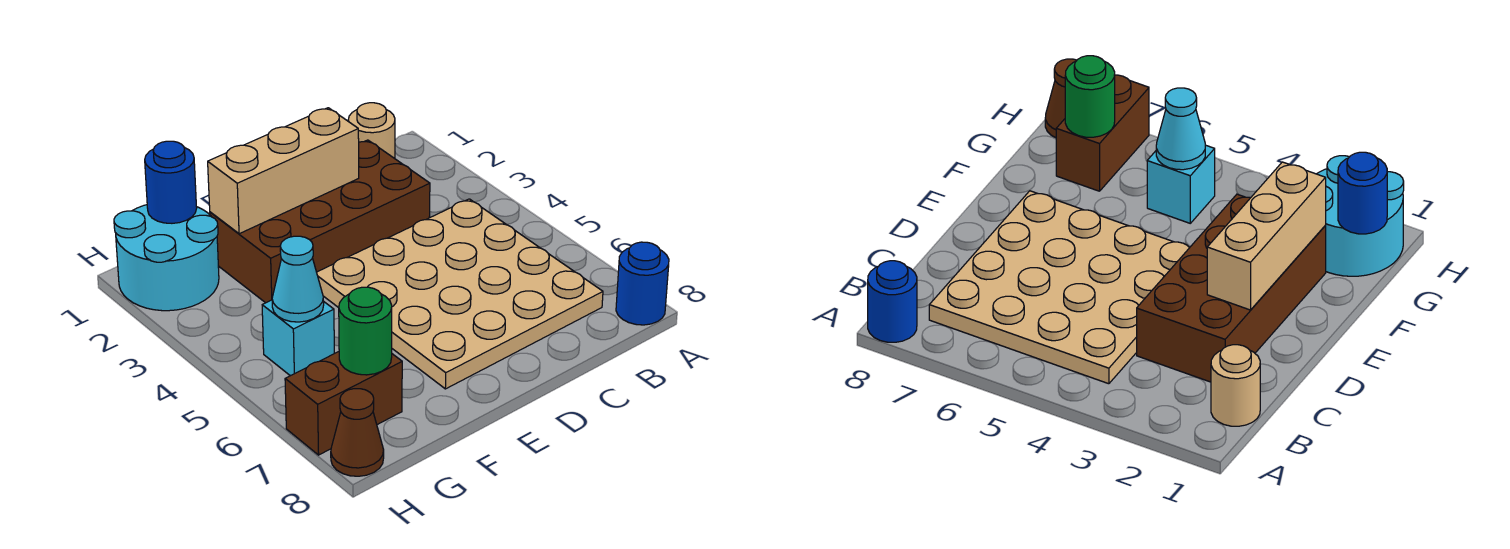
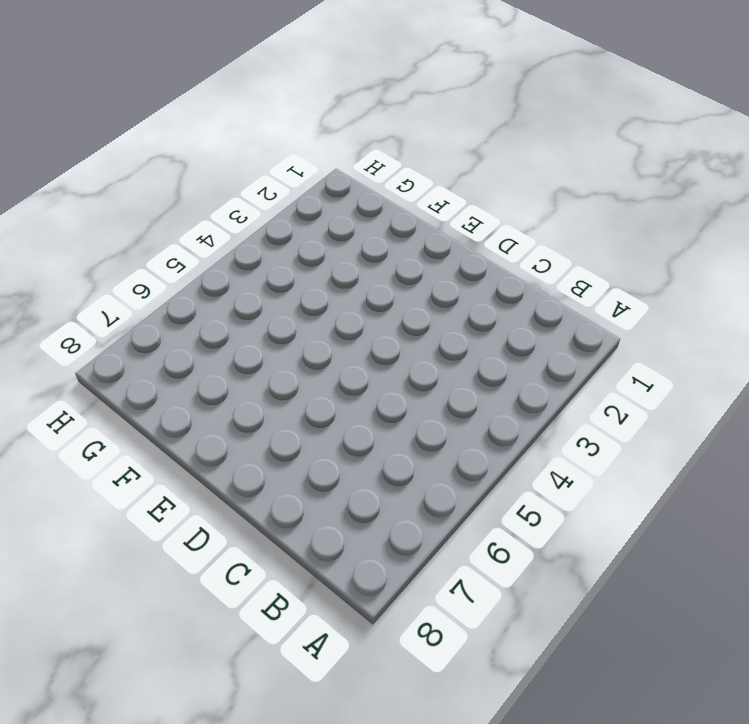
none -> blue 1x1 round brick [616,242,669,325]
none -> tan 1x1 round brick [348,103,395,159]
none -> tan 4x4 plate [317,199,603,389]

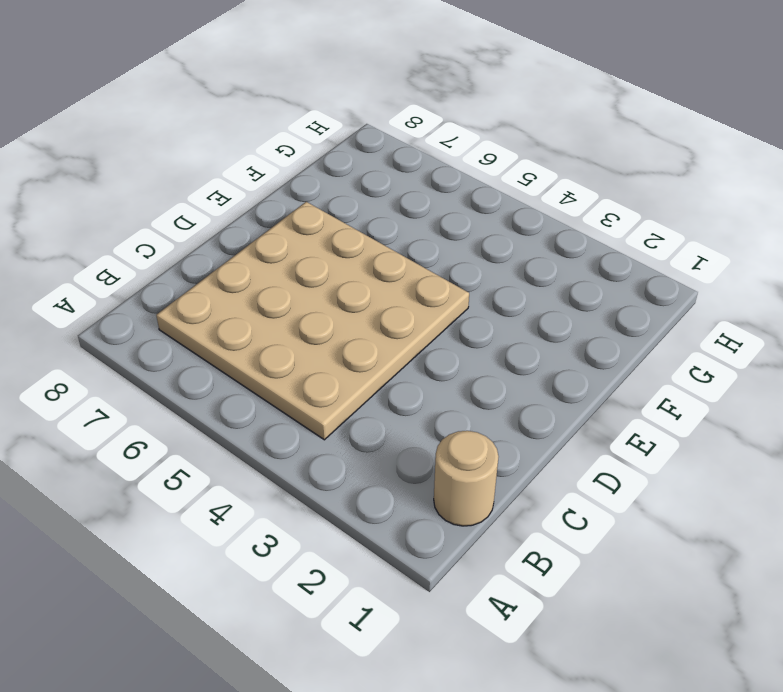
none -> blue 1x1 round brick [616,242,669,325]
none -> brown 2x4 brick [210,140,430,303]
none -> cyan 2x2 round brick [114,205,219,311]

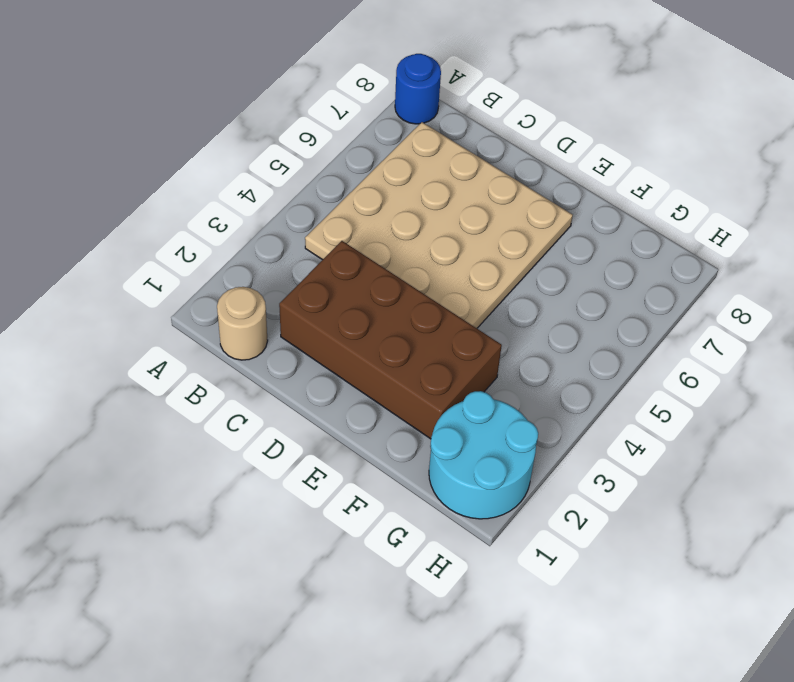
none -> cyan 1x1 brick [262,300,334,376]
none -> brown 1x2 brick [285,352,402,455]
none -> brown 1x1 cone [331,389,384,476]

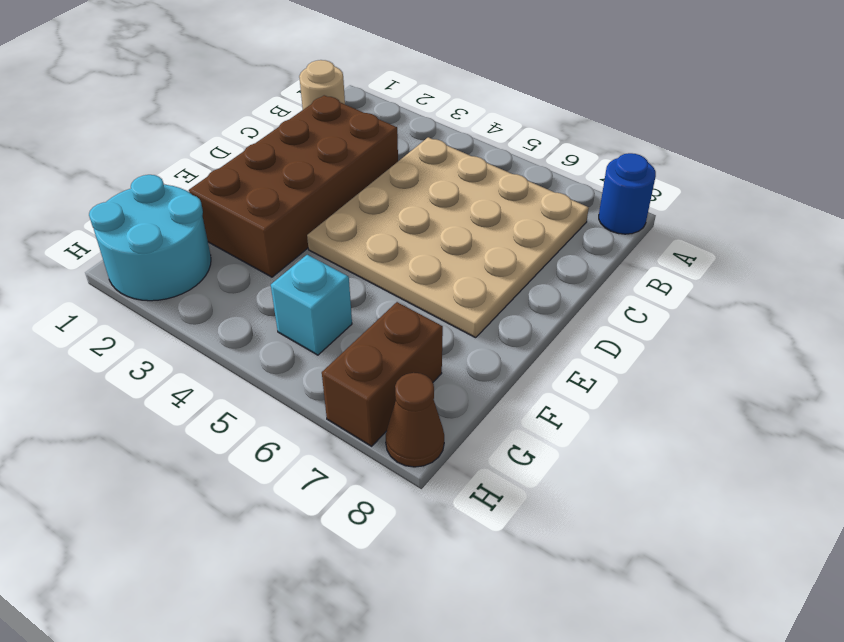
none -> tan 1x3 brick [208,108,359,234]
none -> blue 1x1 round brick [145,141,197,223]
none -> cyan 1x1 cone [272,236,324,322]

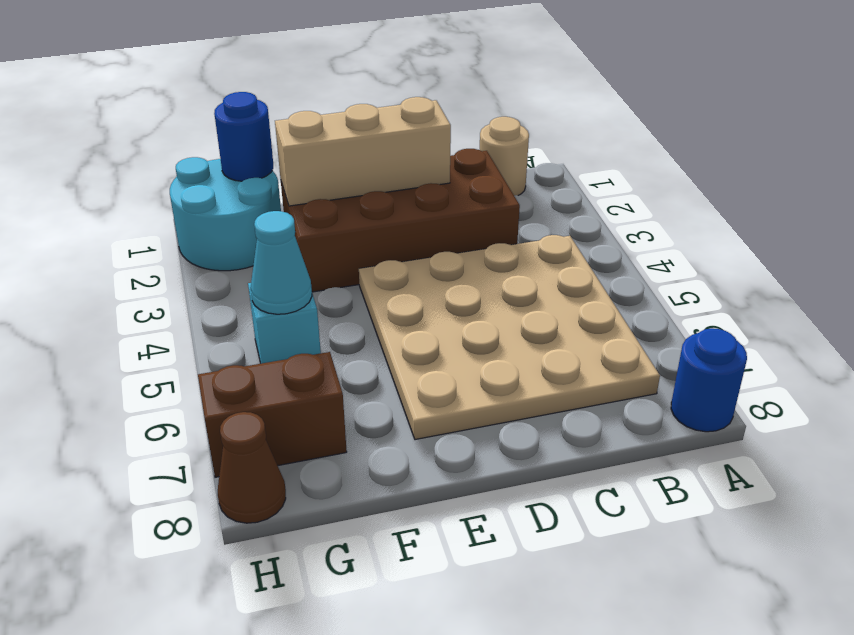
none -> green 1x1 round brick [339,287,392,375]

